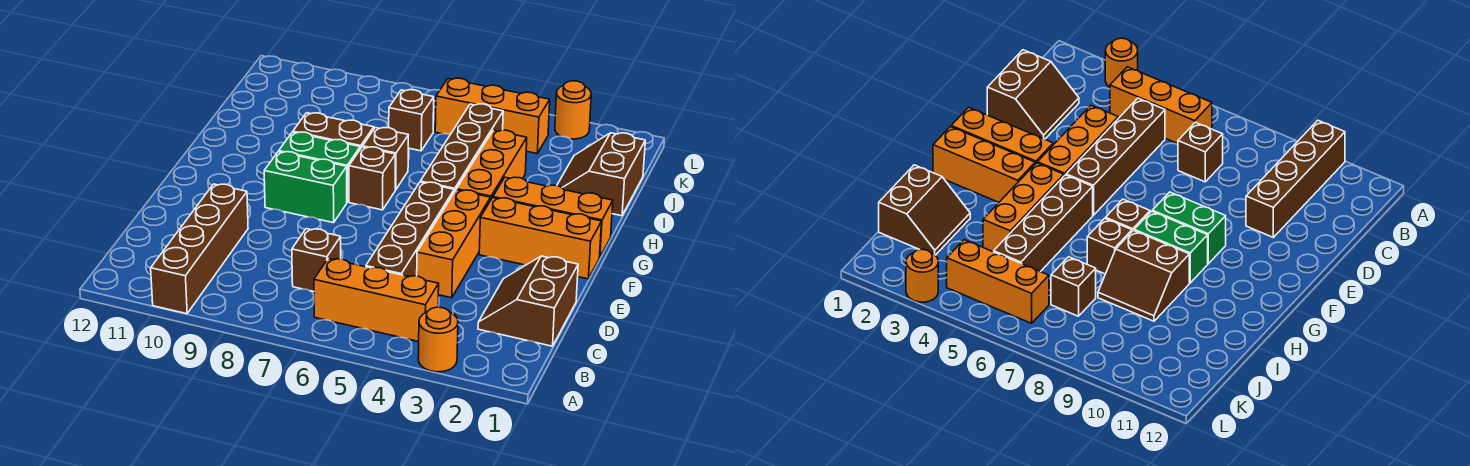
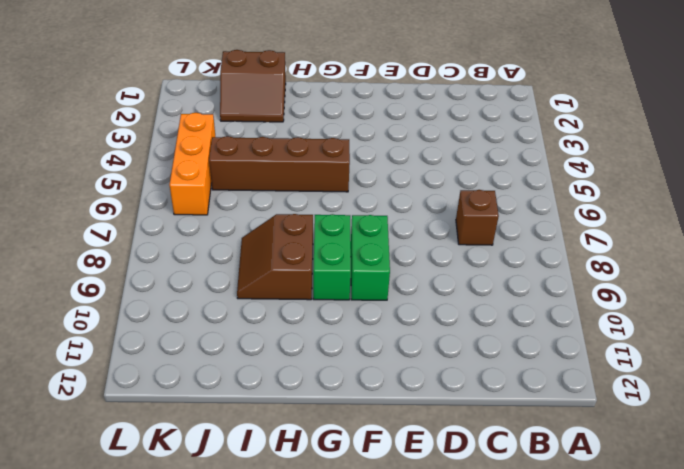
none -> orange 1x1 round brick [418,307,458,372]
none -> brown 1x4 brick [151,184,248,314]
none -> orange 1x3 brick [314,258,439,342]

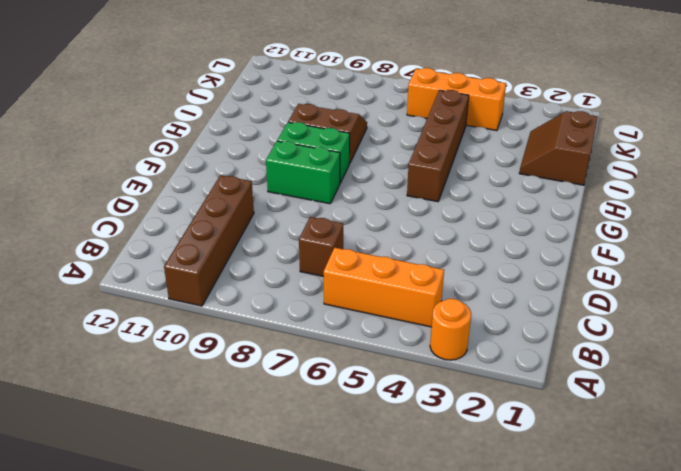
none -> brown 2x2 slope [478,256,578,346]
none -> brown 1x4 brick [366,182,454,277]
none -> orange 1x3 brick [417,190,491,298]

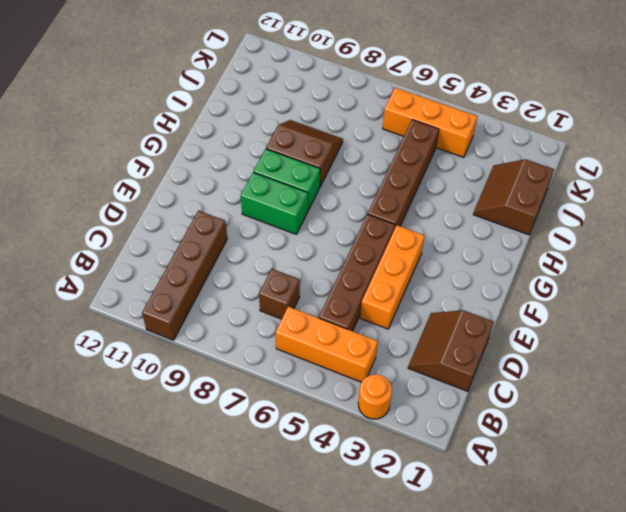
none -> orange 1x3 brick [479,198,602,279]
none -> orange 1x3 brick [493,177,613,256]
none -> orange 1x3 brick [457,130,527,199]

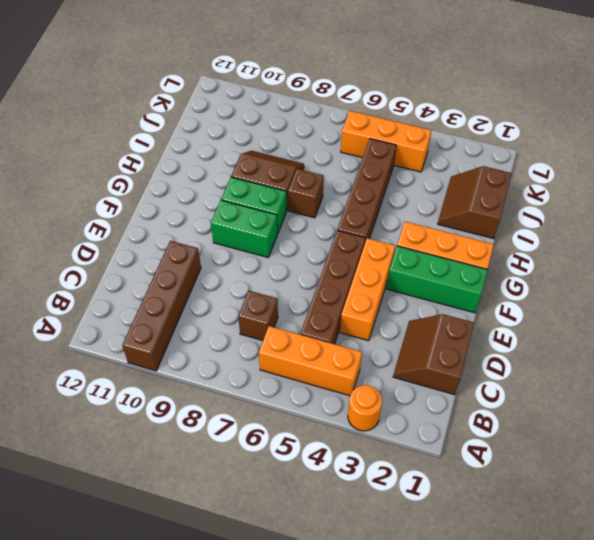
green 1x3 brick [387,246,488,313] -> orange 1x3 brick [479,198,602,279]
none -> orange 1x3 brick [457,130,527,199]
none -> brown 1x1 brick [349,147,395,210]
none -> brown 1x1 brick [389,90,434,151]

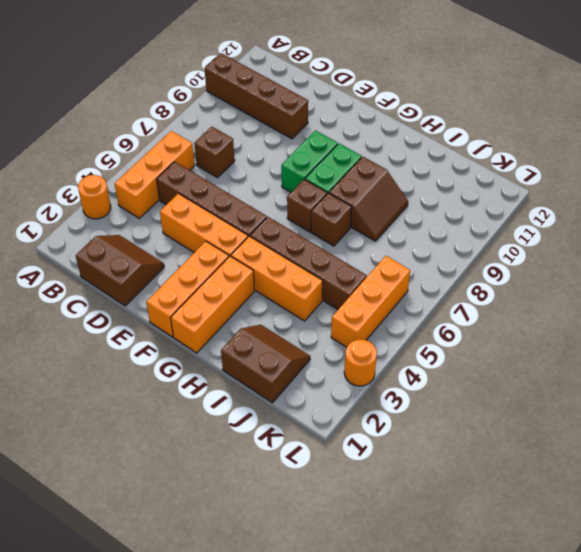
none -> brown 1x1 brick [389,90,434,151]

